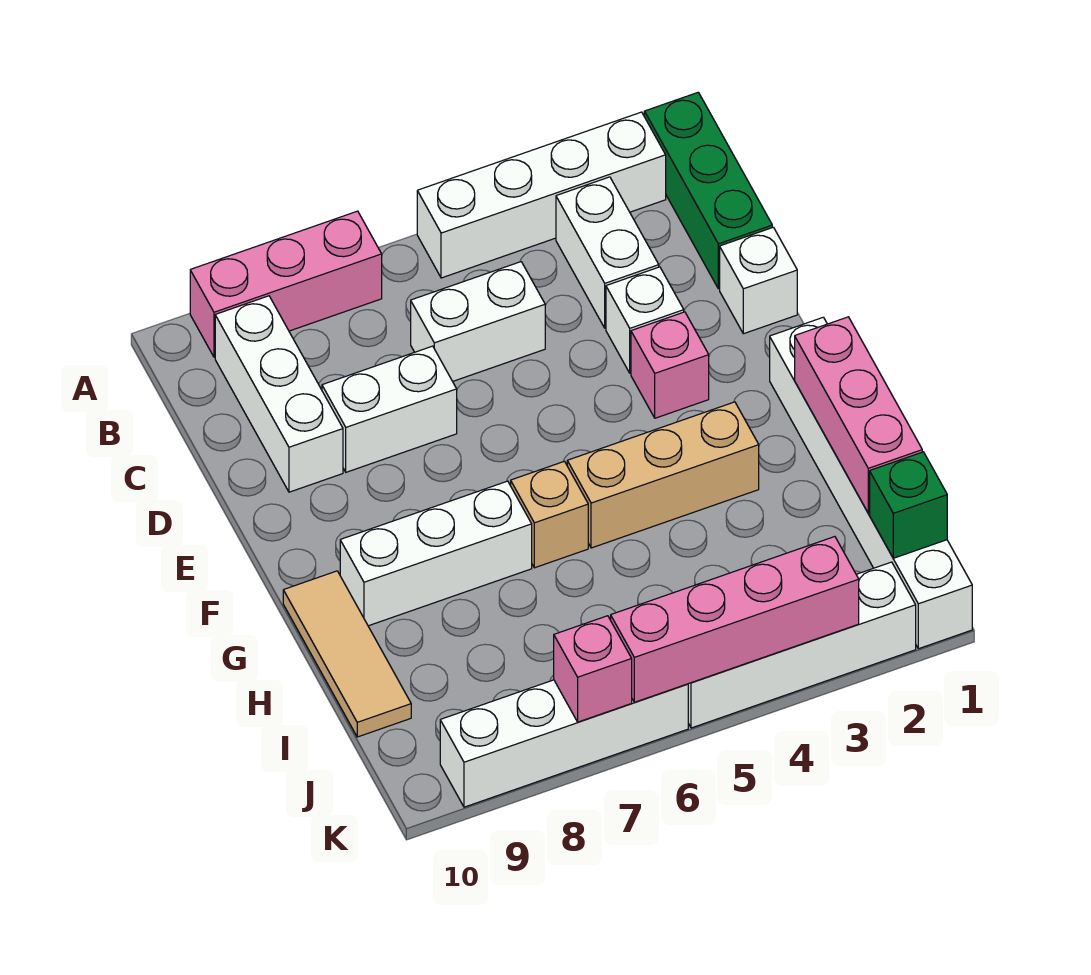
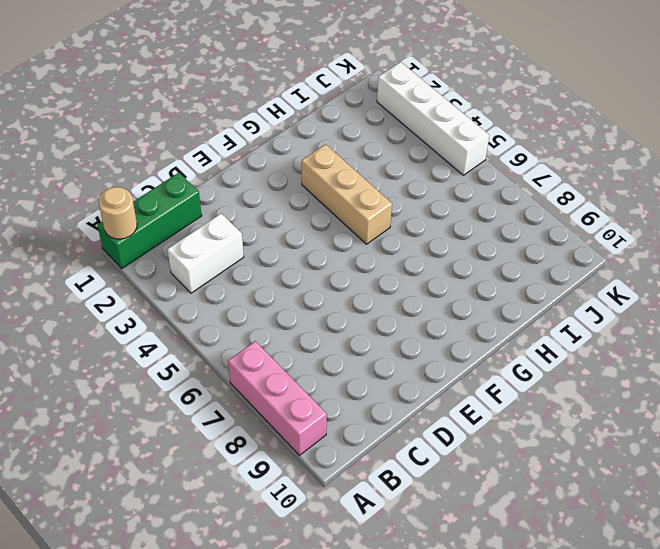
tan 1x1 round brick [99,187,137,239] -> none
none -> white 1x4 brick [417,112,666,278]
none -> white 1x3 brick [215,296,343,492]
none -> white 1x2 brick [411,262,545,381]

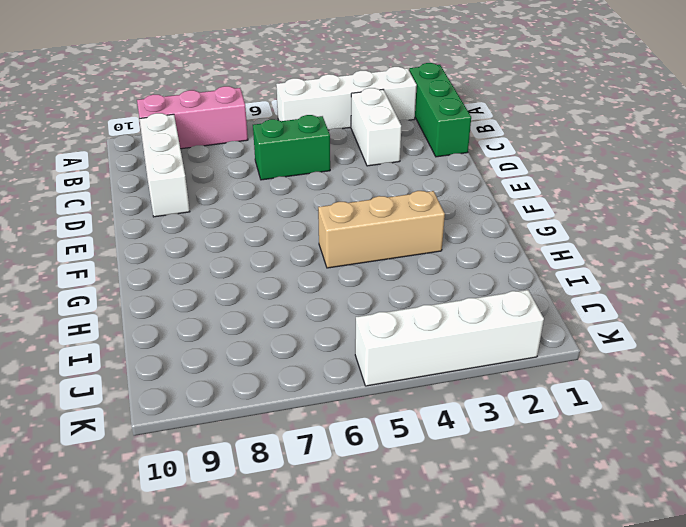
green 1x2 brick [253,115,330,180] -> white 1x2 brick [411,262,545,381]
none -> white 1x1 brick [720,227,797,334]
none -> white 1x1 brick [606,267,684,373]
none -> white 1x2 brick [322,346,457,472]

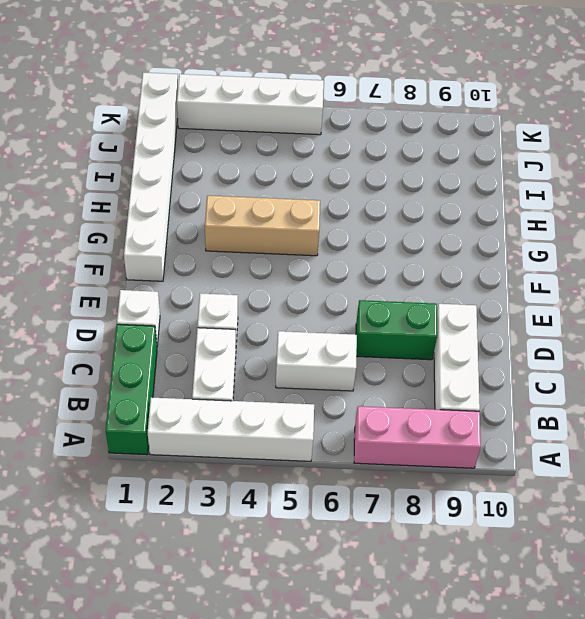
green 1x2 brick [356,300,437,360] -> white 1x2 brick [322,346,457,472]
none -> pink 1x1 brick [631,312,709,418]
none -> tan 1x1 brick [511,461,588,568]
none -> white 1x3 brick [340,481,532,626]

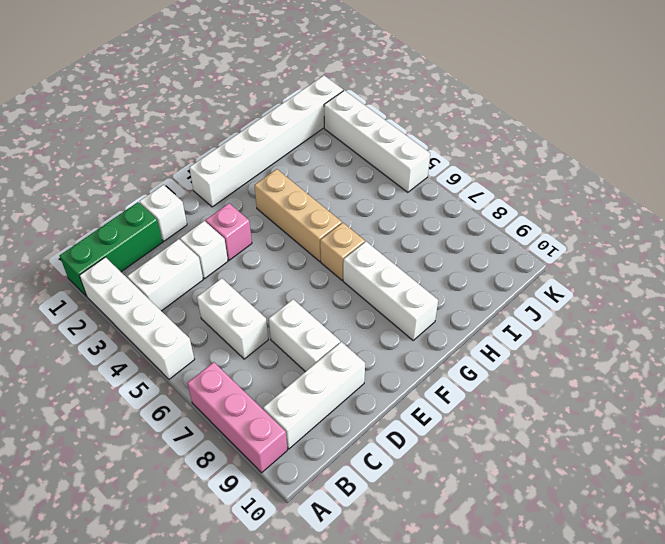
none -> tan 1x3 tile [283,571,411,737]
none -> white 1x4 brick [440,680,688,807]
none -> pink 1x3 brick [795,317,922,513]

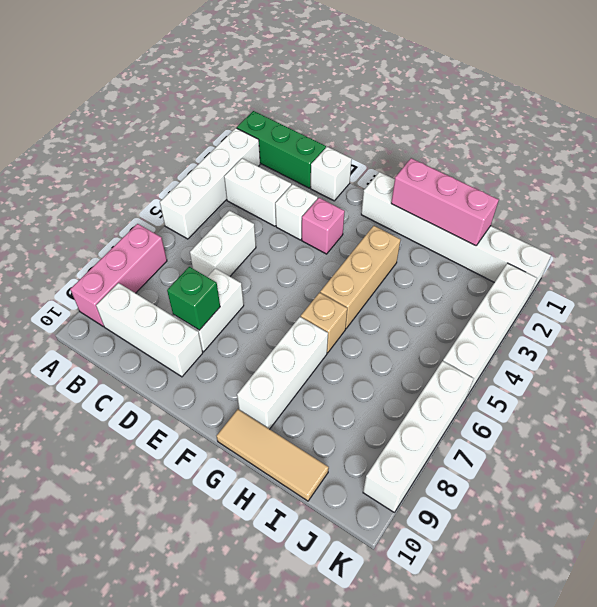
green 1x1 brick [167,267,220,330] -> green 1x1 brick moved to [870,452,947,558]
none -> pink 1x4 brick [611,537,859,702]
none -> pink 1x1 brick [554,616,632,722]

